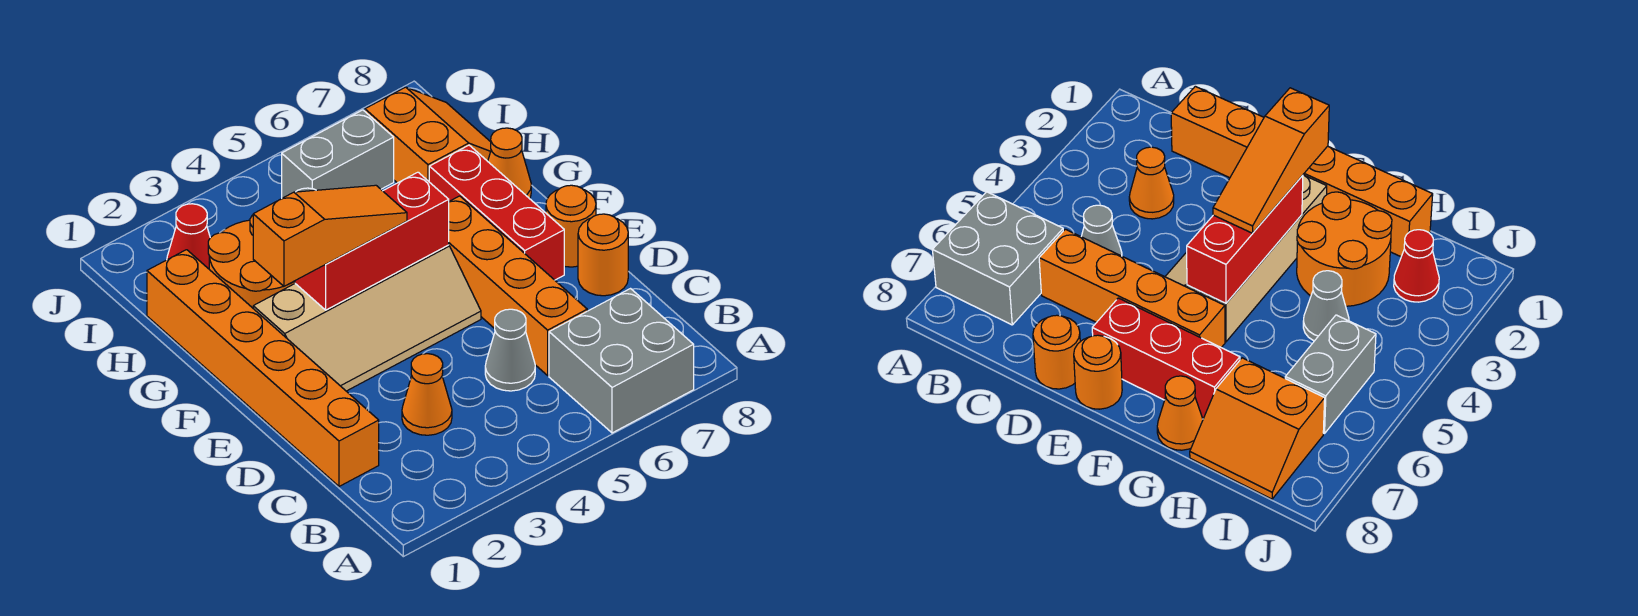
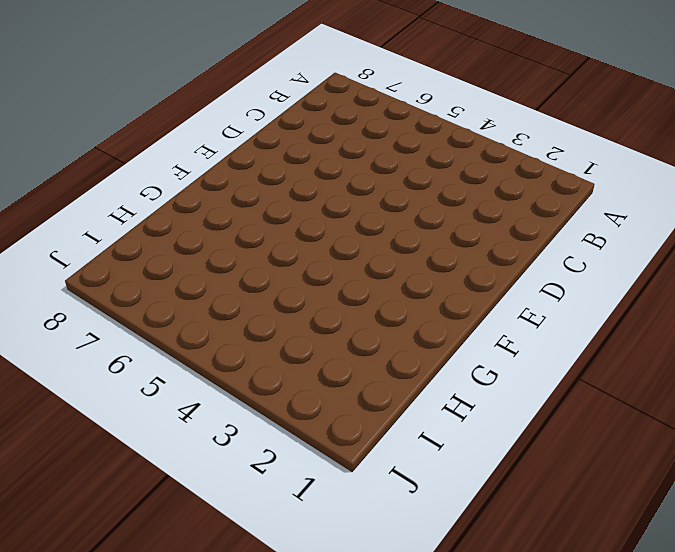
none -> grey 2x2 brick [549,289,694,433]
none -> orange 1x6 brick [147,250,379,486]
none -> orange 1x1 cone [402,354,452,435]

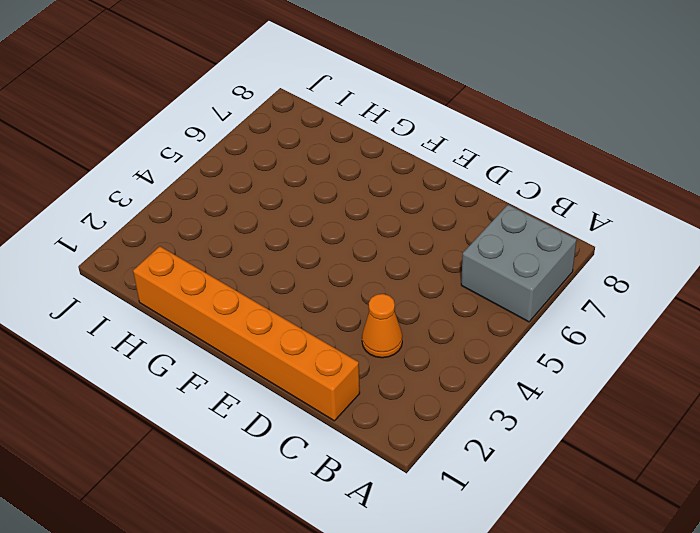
none -> grey 1x1 cone [485,309,535,391]
none -> orange 1x4 brick [449,196,587,375]
none -> orange 1x1 round brick [578,214,628,296]

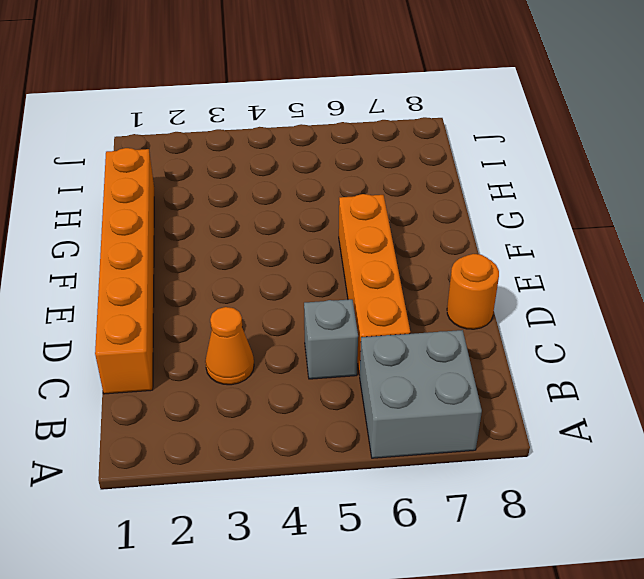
grey 1x1 brick [304,299,358,379] -> grey 1x1 cone [485,309,535,391]
none -> tan 2x4 slope [253,245,481,391]
none -> red 1x3 brick [429,145,564,280]
none -> orange 1x1 round brick [546,185,596,267]

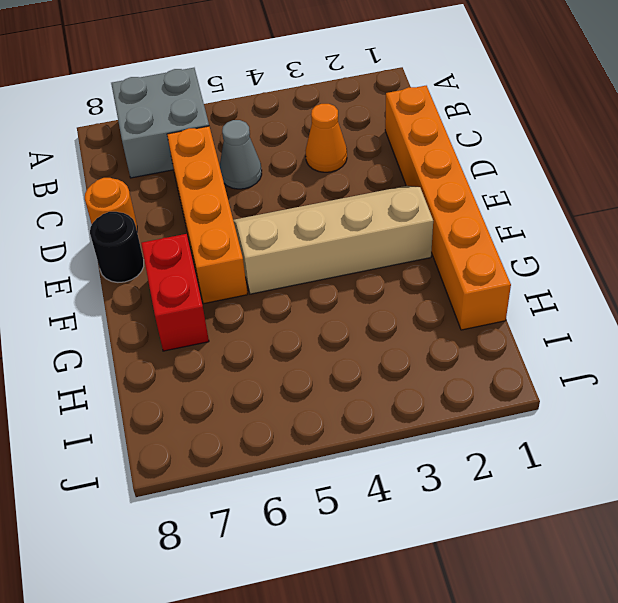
black 1x1 round brick [90,212,144,282] -> orange 1x1 round brick [546,185,596,267]
red 1x2 brick [141,234,209,351] -> red 1x3 brick [429,145,564,280]
none -> orange 2x2 round brick [208,215,295,308]
none -> orange 1x1 cone [488,128,531,199]
none -> grey 1x1 cone [1303,271,1349,341]

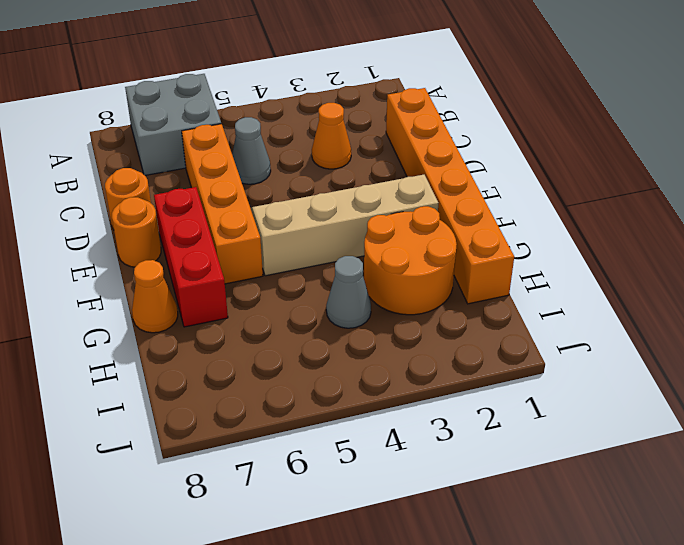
none -> orange 2x2 slope [365,87,491,183]
none -> red 1x1 cone [167,204,210,269]
none -> grey 1x2 brick [282,110,394,198]

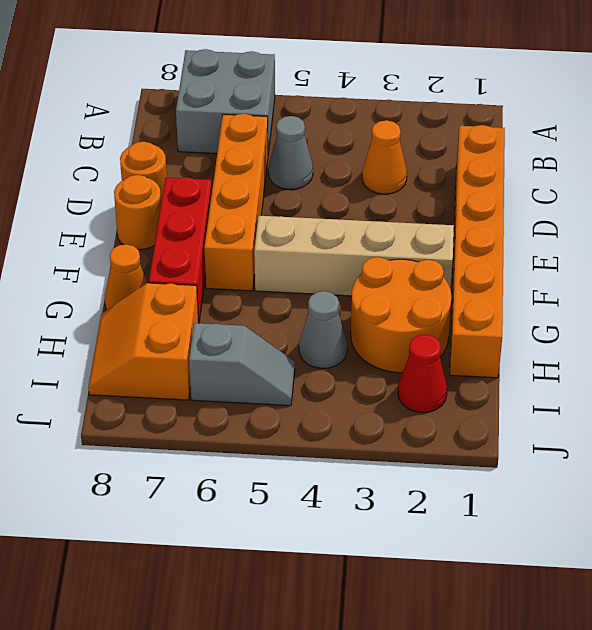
grey 1x2 slope [189,323,295,406] -> grey 1x2 brick [282,110,394,198]
none -> red 1x3 brick [295,172,449,310]
none -> orange 1x3 slope [253,185,407,286]

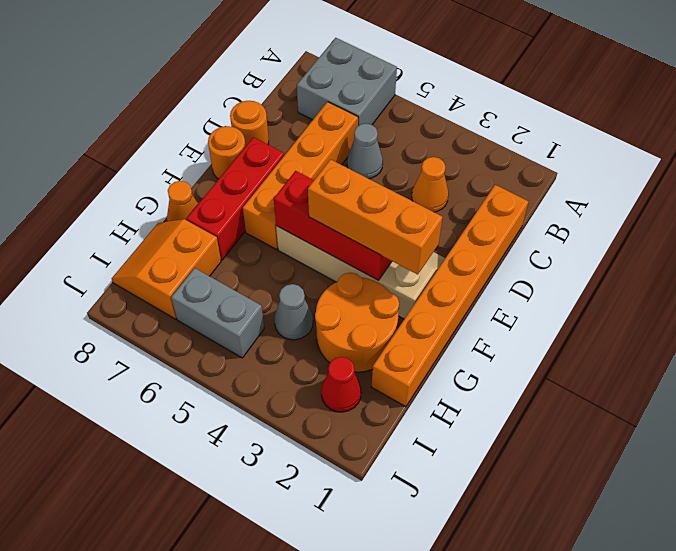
orange 1x3 brick [308,159,442,275] -> orange 1x3 slope [253,185,407,286]

